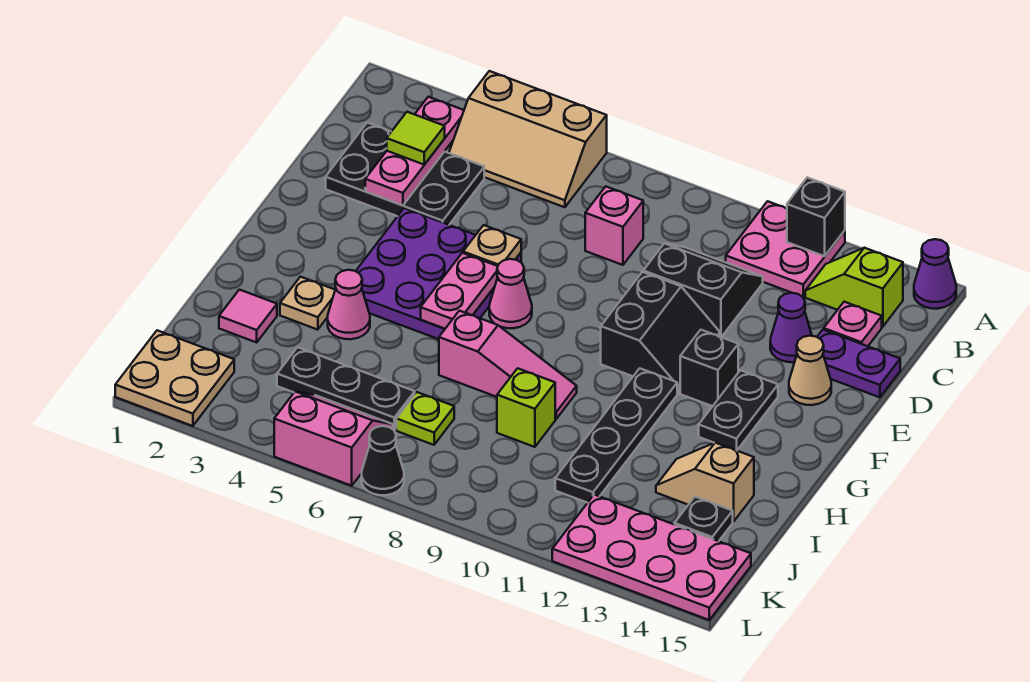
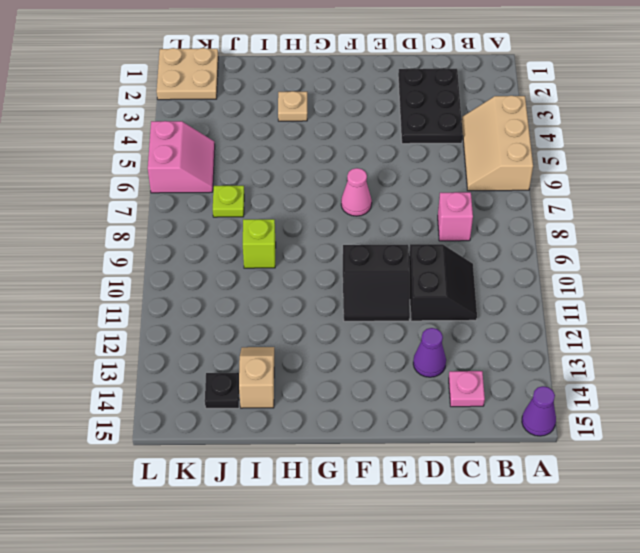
none -> pink 2x2 plate [726,201,845,297]
none -> lime 1x2 slope [805,248,903,327]
none -> purple 1x2 plate [817,330,900,397]
none -> purple 3x3 plate [356,208,521,339]

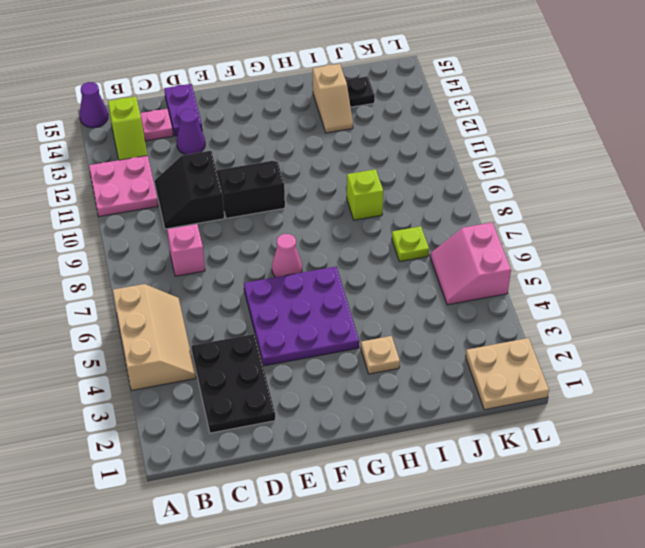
none -> tan 1x1 cone [789,336,831,405]
none -> black 1x1 brick [680,330,738,406]
none -> black 1x2 plate [699,370,778,450]
none -> black 1x4 plate [555,368,677,503]

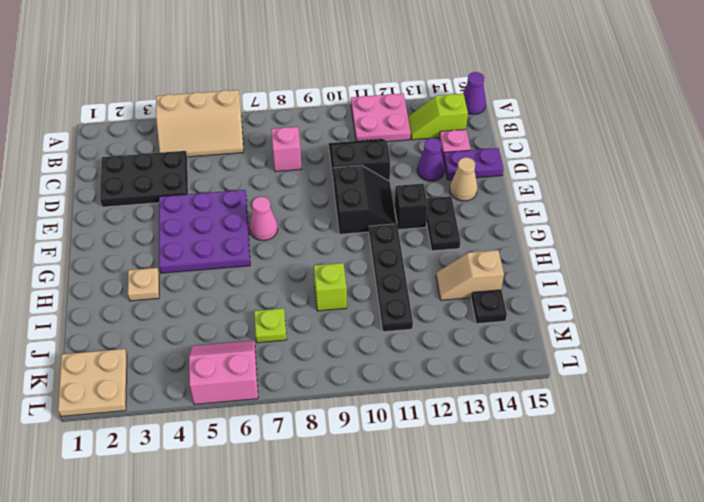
none -> pink 1x1 cone [328,270,370,339]
none -> pink 1x3 slope [439,311,577,419]
none -> pink 1x1 tile [219,290,277,342]
none -> black 1x3 plate [277,347,415,430]

